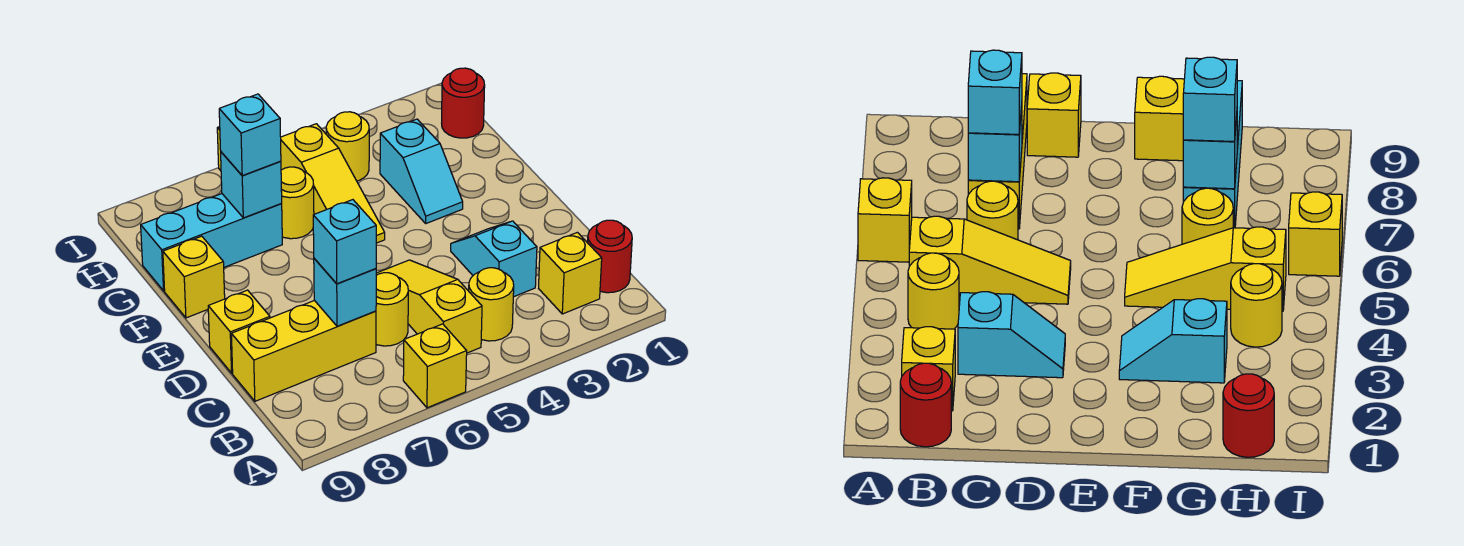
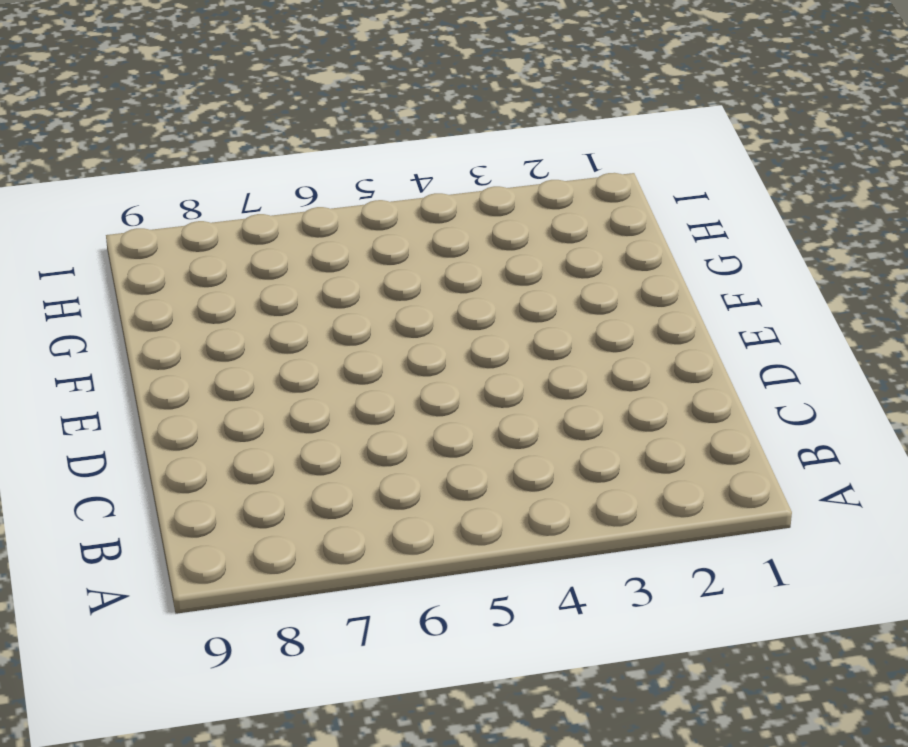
none -> yellow 1x1 brick [403,324,467,408]
none -> red 1x1 round brick [588,220,632,293]
none -> yellow 1x1 brick [539,232,602,314]

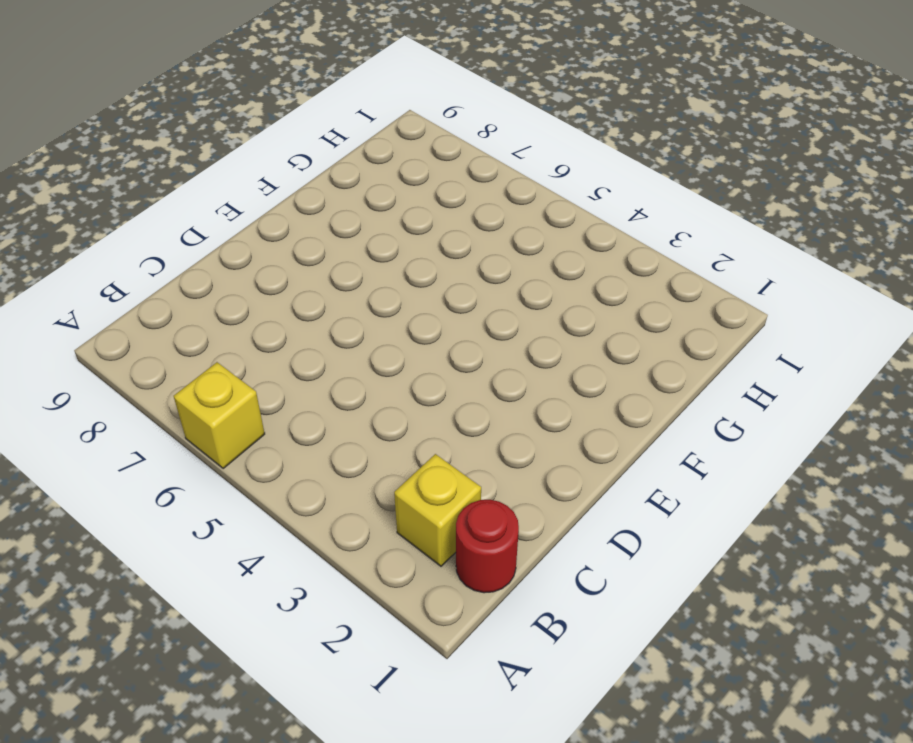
none -> yellow 1x1 round brick [469,268,514,341]
none -> yellow 1x3 slope [376,260,482,353]
none -> cyan 1x2 slope [451,221,537,297]

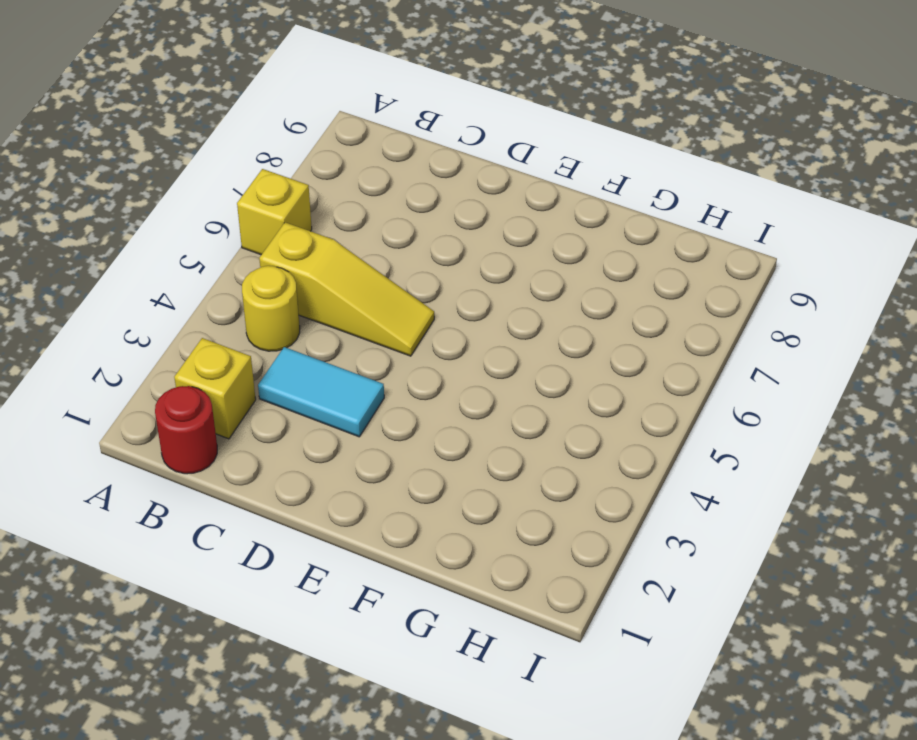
cyan 1x2 tile [258,347,384,437] -> cyan 1x2 slope [451,221,537,297]
none -> yellow 1x1 round brick [376,273,408,346]
none -> yellow 1x3 brick [231,300,376,401]
none -> yellow 1x1 brick [208,290,270,373]

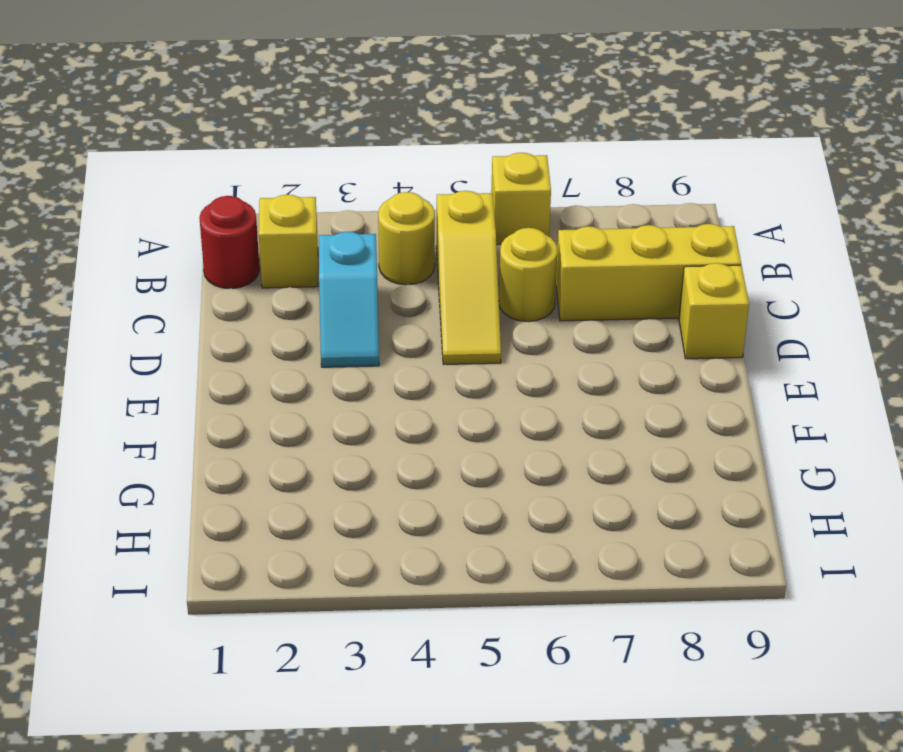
none -> cyan 1x2 slope [380,119,463,223]
none -> yellow 1x3 slope [281,124,385,243]
none -> yellow 1x1 brick [163,236,225,318]

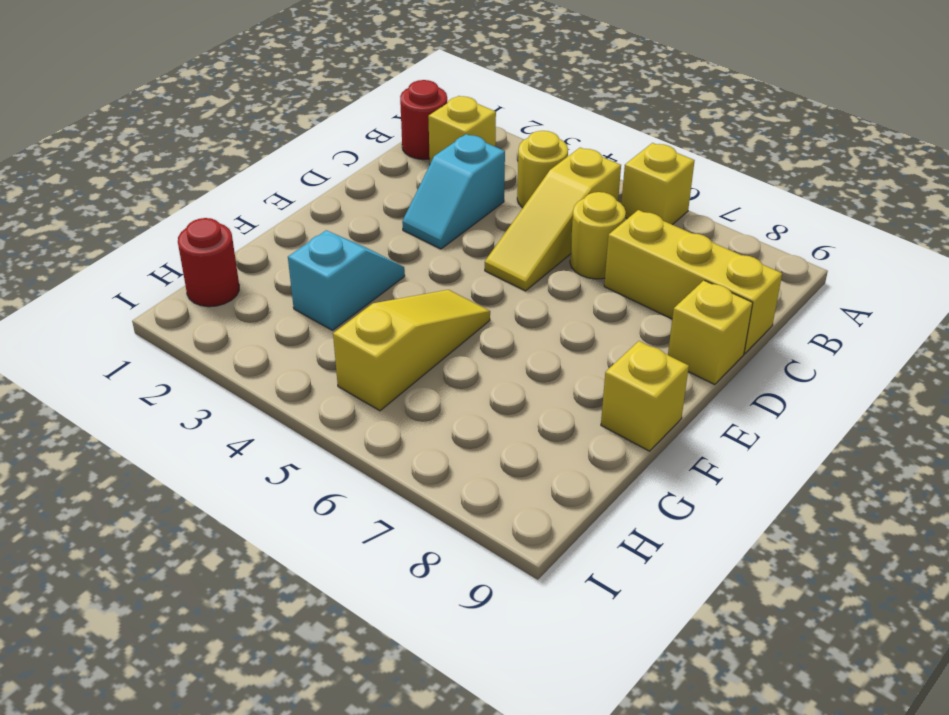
none -> yellow 1x1 round brick [281,167,314,239]
none -> cyan 1x3 brick [141,194,282,291]
none -> yellow 1x1 round brick [326,112,369,181]

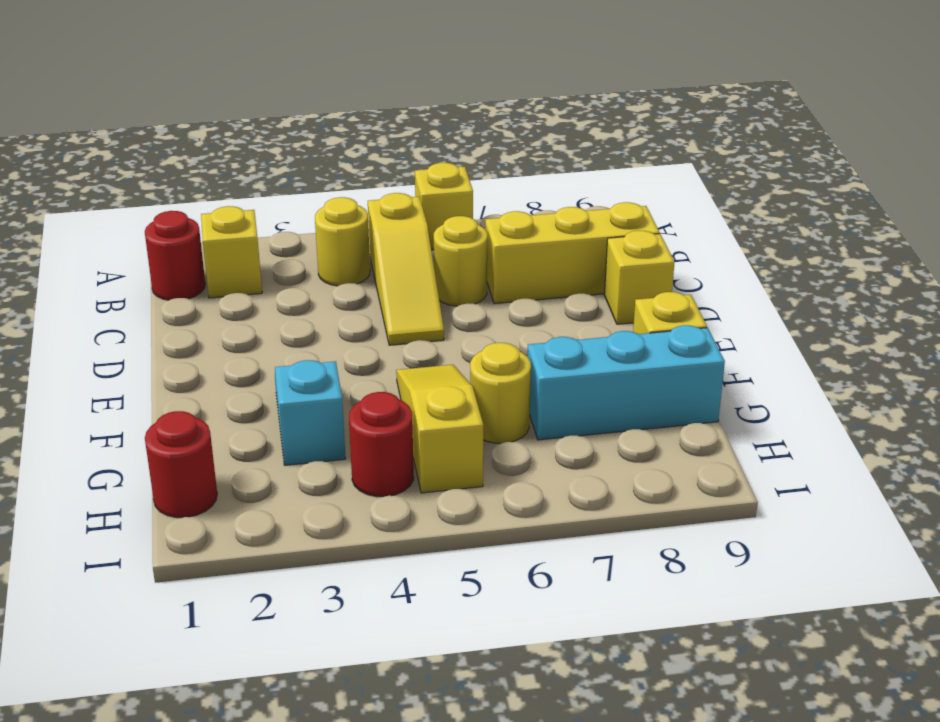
red 1x1 round brick [349,392,414,497] -> yellow 1x1 round brick [326,112,369,181]
none -> cyan 1x2 slope [451,221,537,297]
none -> yellow 1x1 brick [1289,192,1342,276]
none -> cyan 1x1 brick [314,259,376,326]

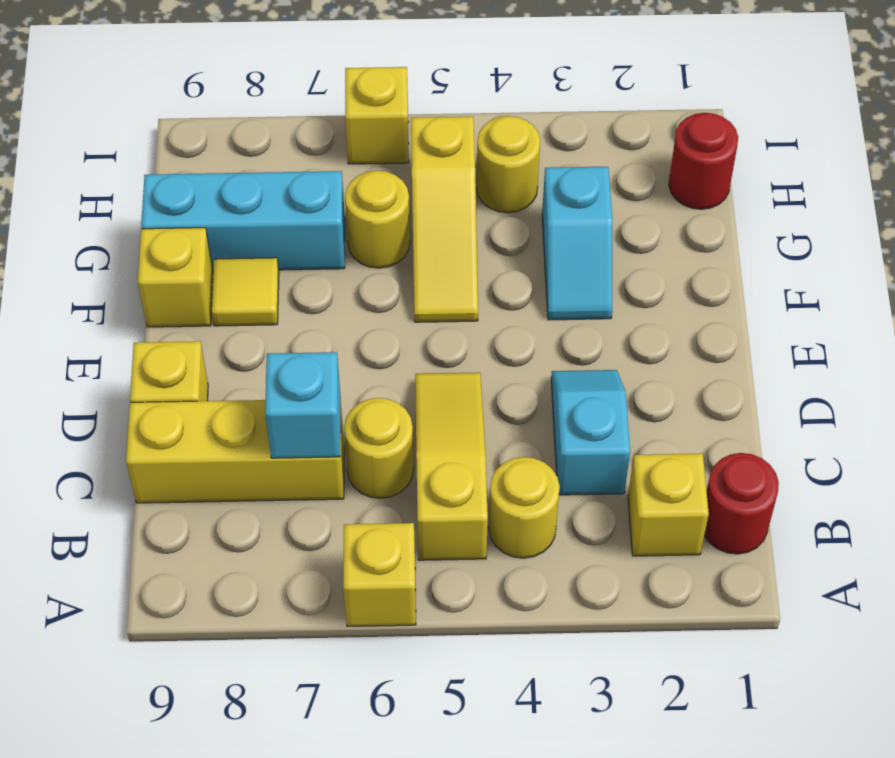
yellow 1x1 tile [212,258,279,326] -> none
none -> cyan 1x1 brick [221,152,282,218]
none -> cyan 1x1 brick [313,200,376,284]
none -> cyan 1x1 brick [219,94,281,176]

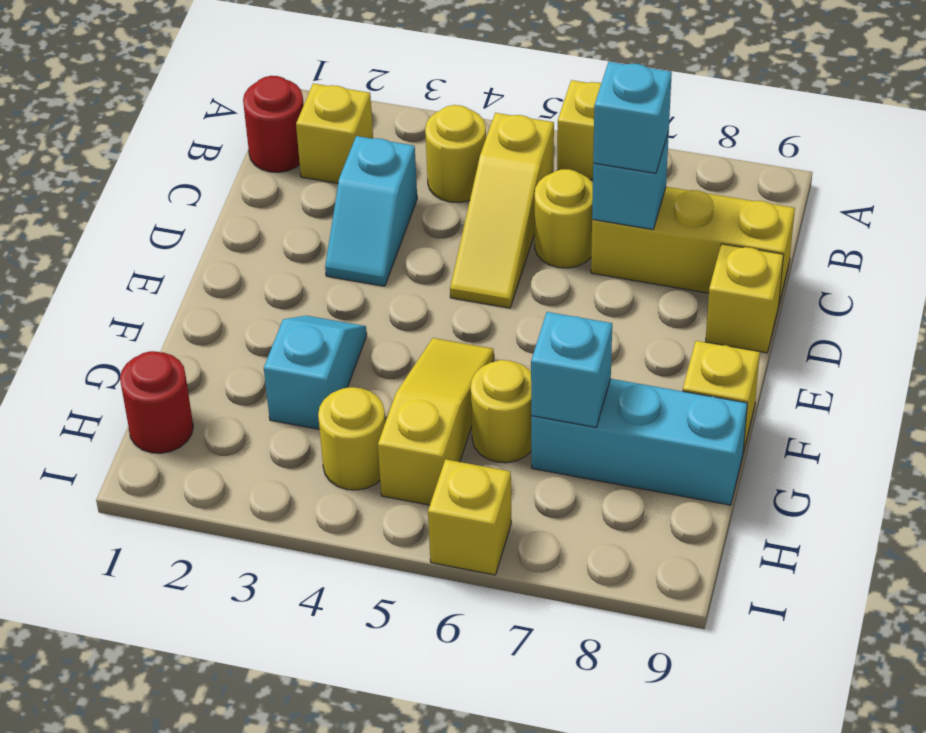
none -> cyan 1x1 brick [219,94,281,176]

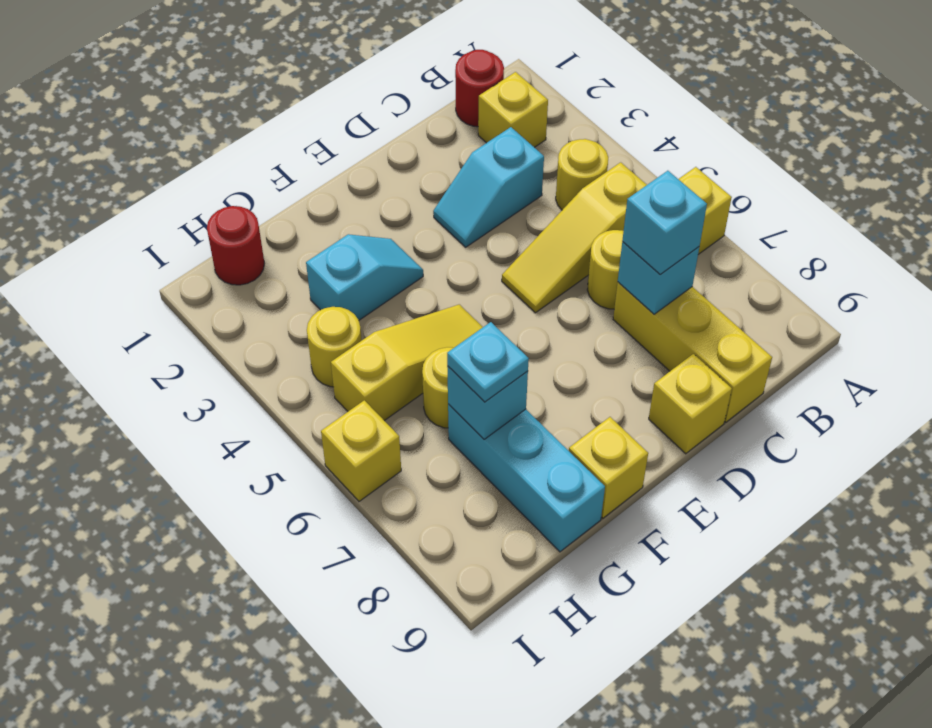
cyan 1x1 plate [447,322,529,402] -> cyan 1x1 brick [219,94,281,176]

